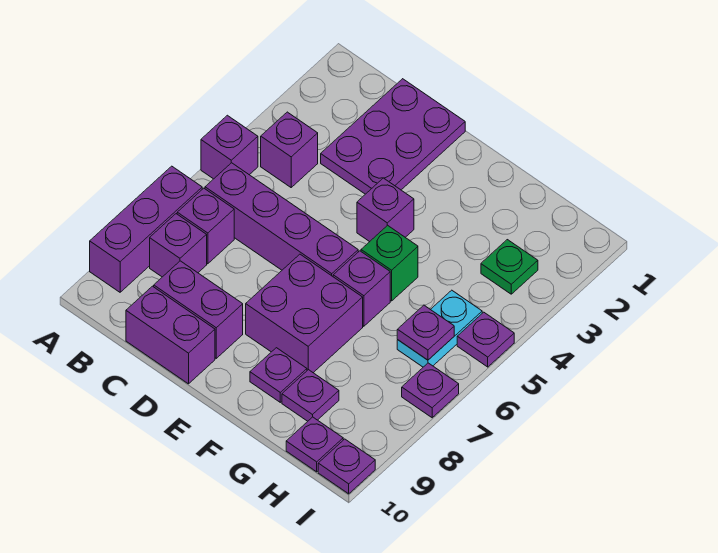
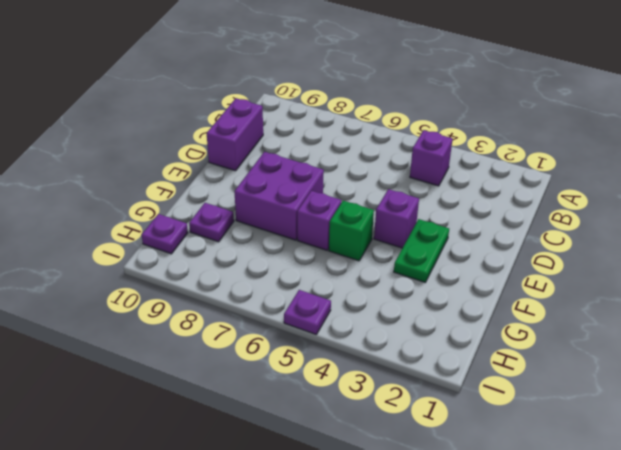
green 1x2 plate [394,219,449,282] -> none
none -> purple 1x1 brick [201,115,258,179]
none -> purple 1x3 brick [90,166,202,292]
none -> purple 1x4 brick [205,163,358,276]

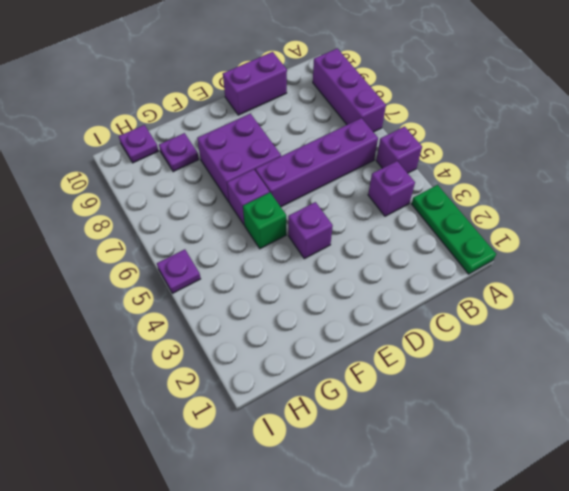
green 1x3 plate [412,185,496,274] -> none
none -> purple 1x1 brick [177,188,234,264]
none -> purple 1x1 brick [150,214,207,277]
none -> purple 2x3 plate [321,79,465,194]

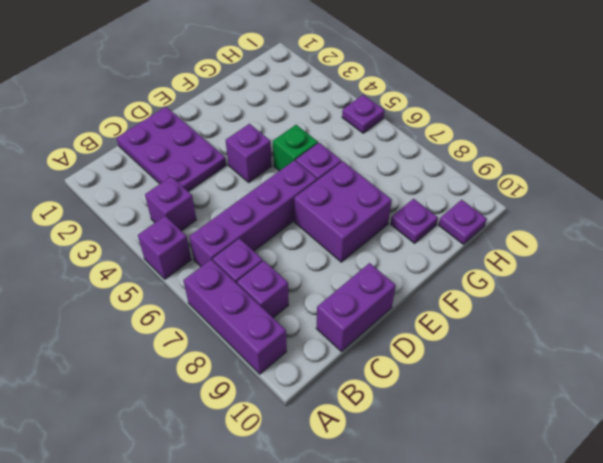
none -> purple 1x2 brick [154,261,243,358]
none -> purple 1x1 plate [250,348,307,402]
none -> green 1x1 plate [481,240,538,294]

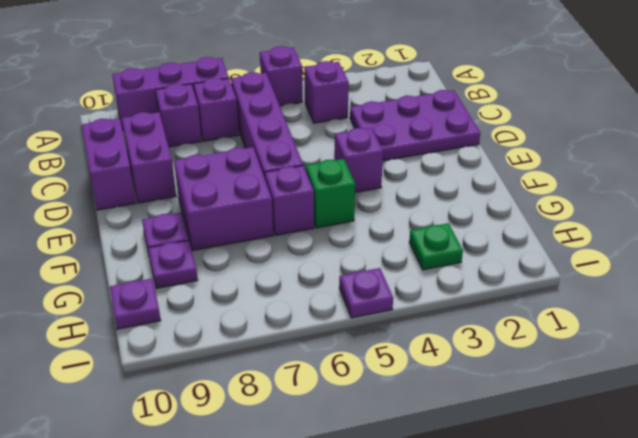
none -> cyan 1x2 plate [397,290,482,367]
none -> purple 1x1 plate [402,363,459,418]
none -> purple 1x1 plate [318,439,375,494]

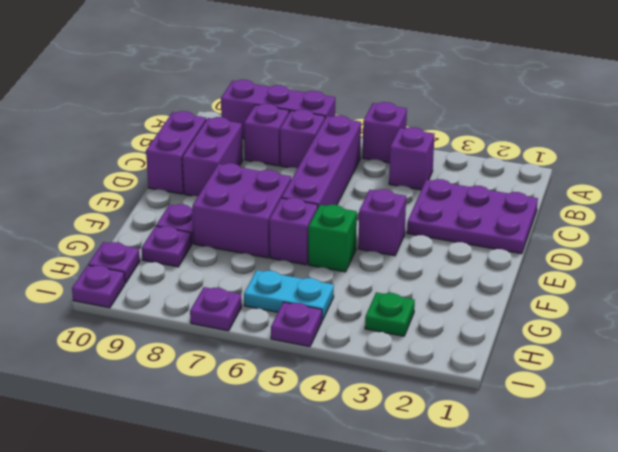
none -> purple 1x1 plate [397,305,454,360]

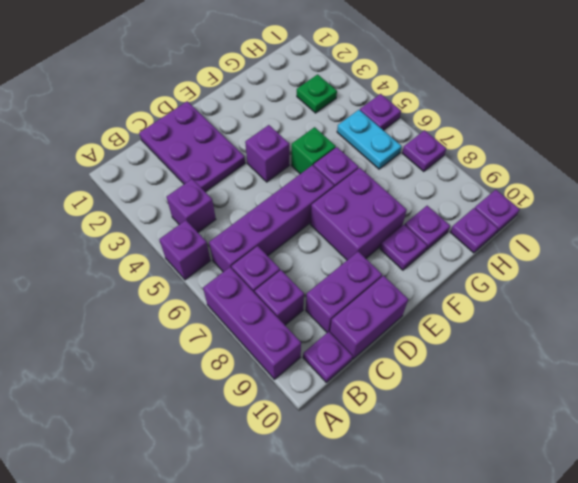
purple 1x1 plate [303,332,353,382] -> purple 1x1 plate moved to [397,305,454,360]

